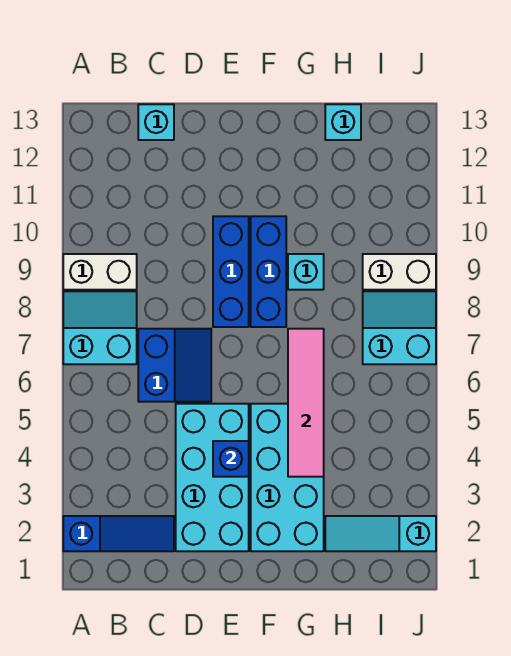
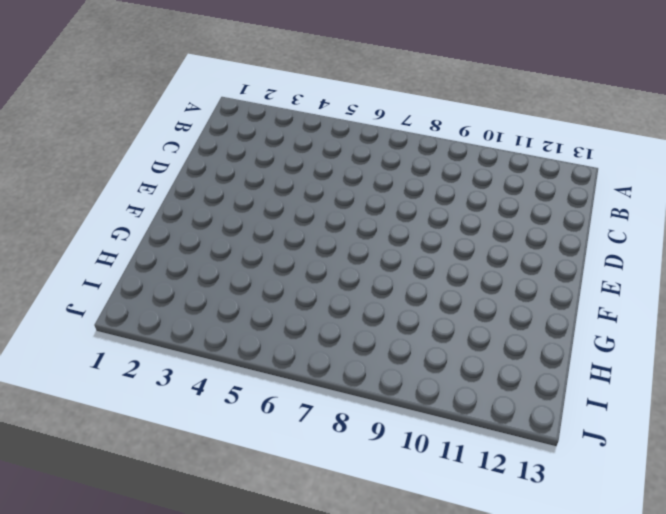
none -> blue 1x3 slope [63,516,174,551]
none -> cyan 2x2 slope [63,291,137,364]
none -> white 1x2 brick [63,254,137,290]

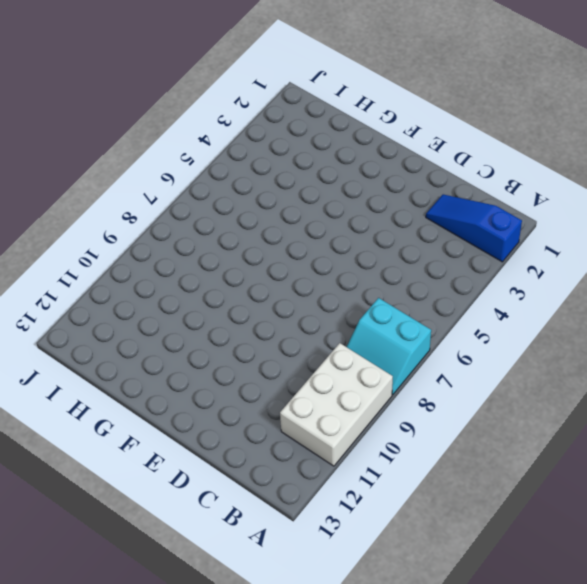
white 2x3 brick [280,343,393,466] -> white 1x2 brick [63,254,137,290]
none -> blue 2x2 slope [138,329,211,402]
none -> cyan 1x1 brick [138,104,174,140]
none -> cyan 2x4 brick [176,404,249,551]

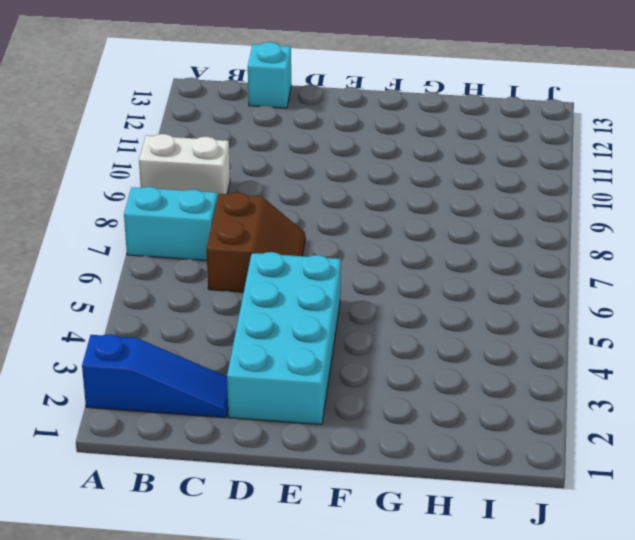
brown 2x2 slope [206,192,305,292] -> blue 2x2 slope [138,329,211,402]
none -> blue 1x3 brick [213,216,249,327]
none -> cyan 2x4 brick [251,404,324,551]
none -> blue 1x3 brick [251,216,286,327]

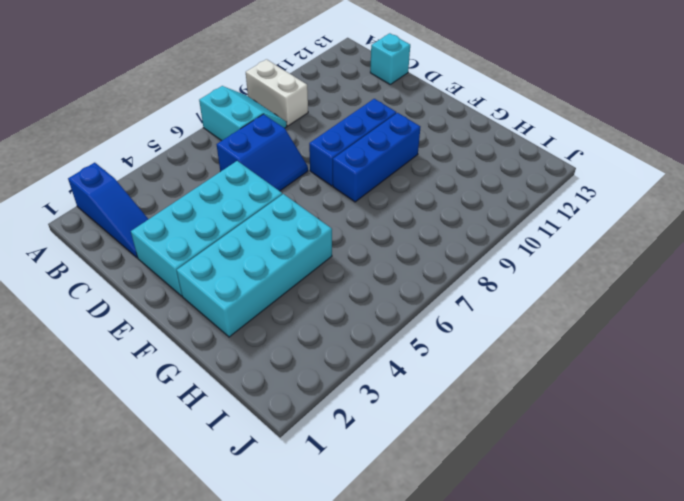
none -> cyan 1x1 brick [288,254,324,290]
none -> cyan 1x3 slope [325,516,436,551]
none -> cyan 1x1 brick [325,104,361,140]

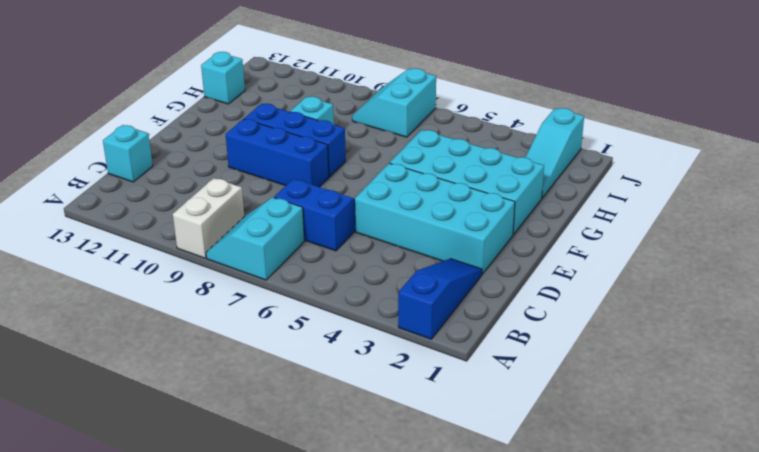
none -> white 1x2 brick [363,254,436,290]
none -> blue 1x1 brick [213,441,249,477]
none -> pink 1x4 tile [288,329,324,477]

